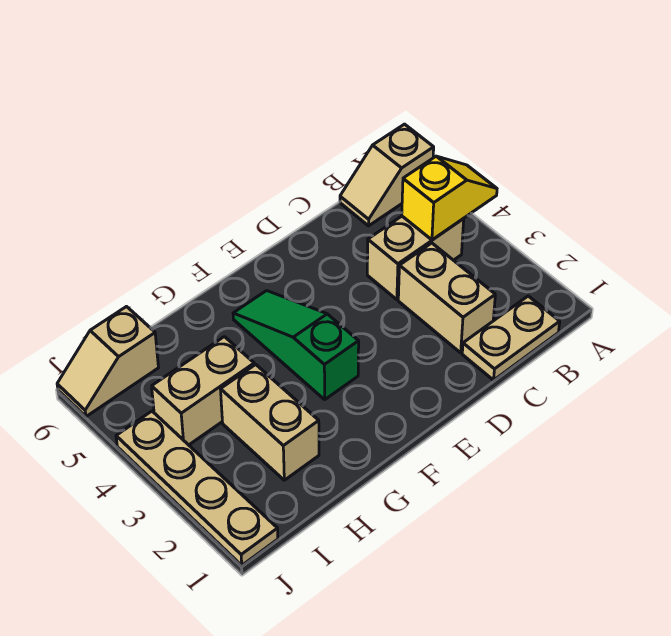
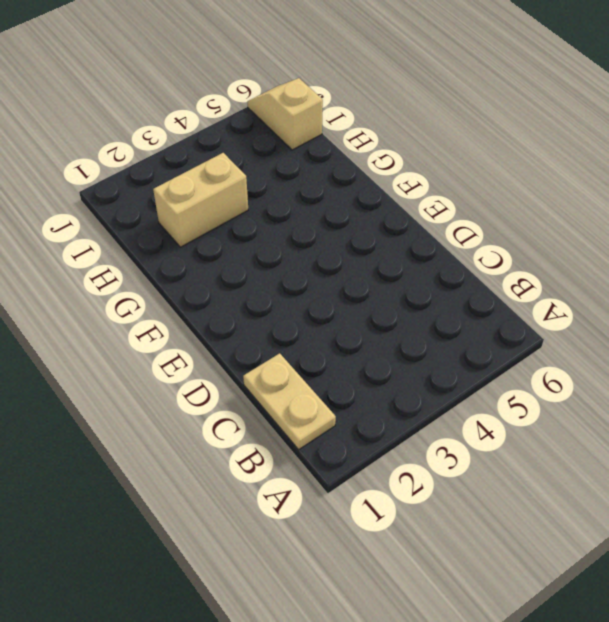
none -> tan 1x2 slope [340,124,434,226]
none -> tan 1x2 brick [367,216,464,300]

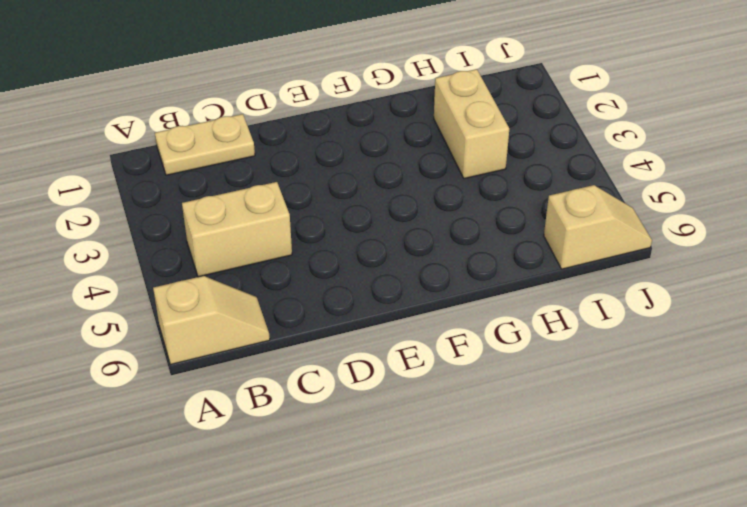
none -> tan 1x2 brick [398,243,495,353]
none -> green 1x3 slope [233,291,359,399]

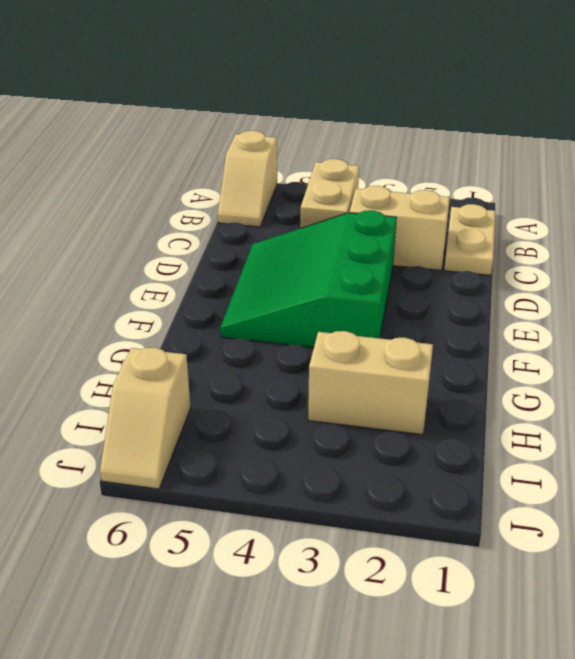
green 3x3 slope [220,210,397,348] -> green 1x3 slope [233,291,359,399]
none -> tan 1x2 brick [152,337,254,445]
none -> tan 1x4 plate [116,411,278,565]

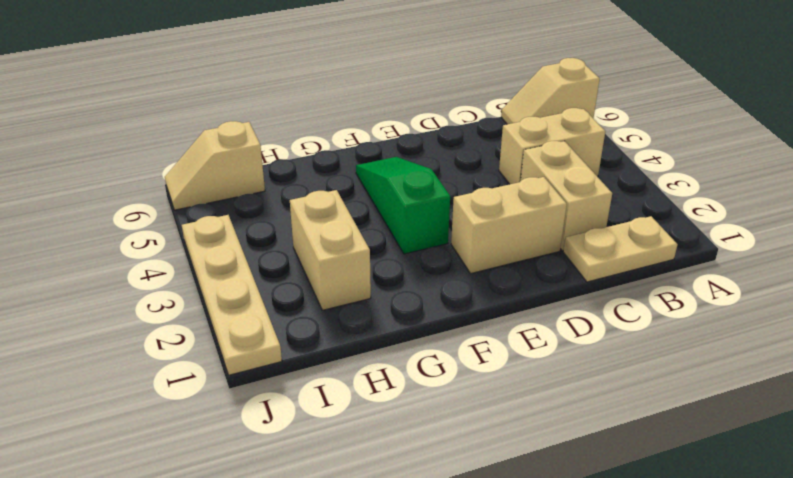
tan 1x2 brick [451,177,567,274] -> tan 1x2 brick moved to [152,337,254,445]
none -> yellow 1x2 slope [402,156,497,240]

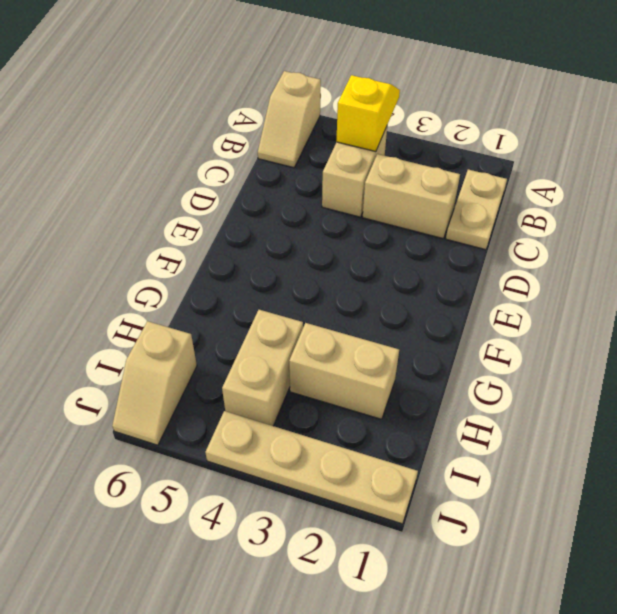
none -> green 1x3 slope [233,291,359,399]

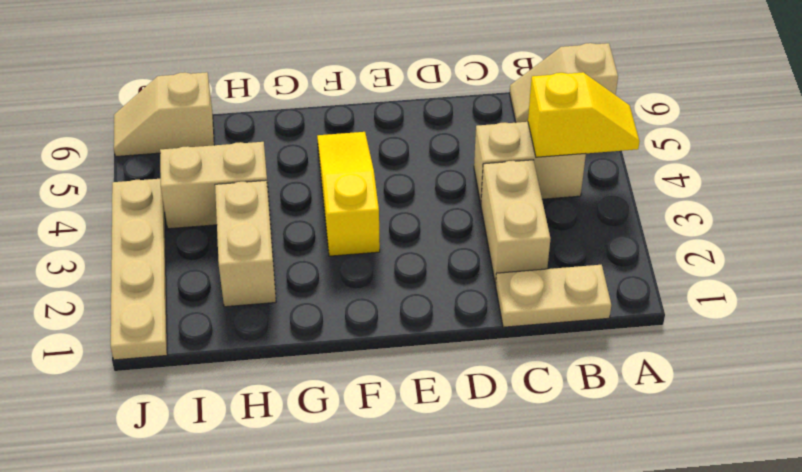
yellow 1x3 slope [317,132,380,256] -> green 1x3 slope [233,291,359,399]

